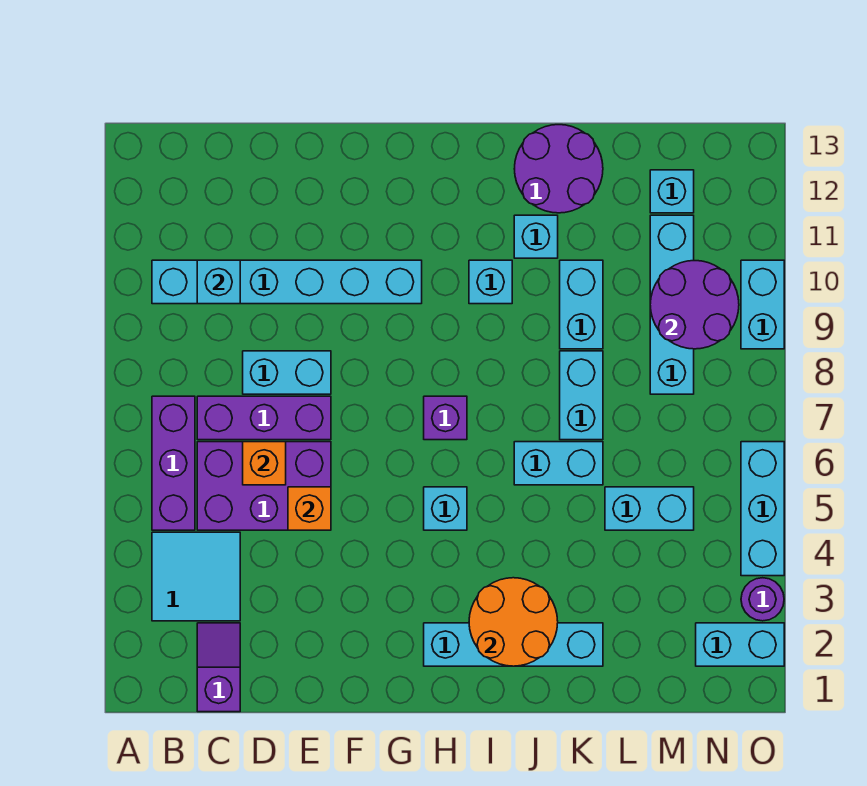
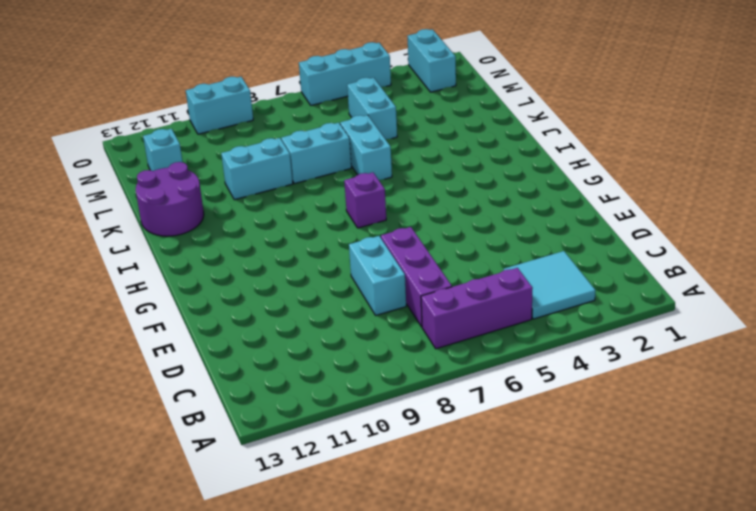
none -> cyan 1x6 brick [152,260,422,304]
none -> purple 1x2 slope [197,623,240,712]
none -> purple 2x3 brick [197,442,331,530]

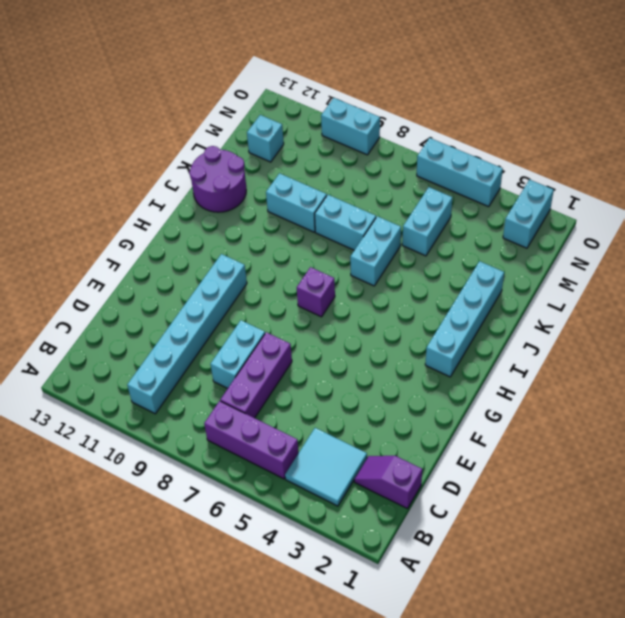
none -> purple 2x3 brick [197,442,331,530]
none -> cyan 1x1 brick [424,487,467,530]
none -> cyan 1x1 brick [469,260,512,304]

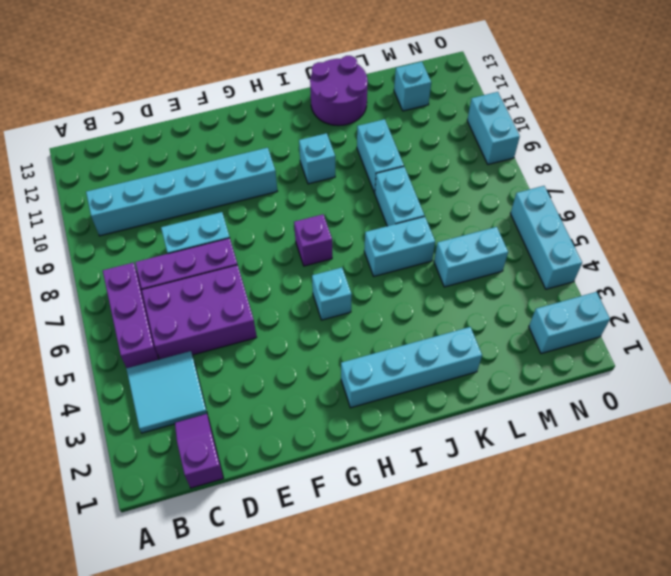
none -> cyan 1x1 brick [514,215,558,258]
none -> cyan 1x4 brick [650,215,694,394]
none -> purple 1x1 round brick [741,578,784,621]

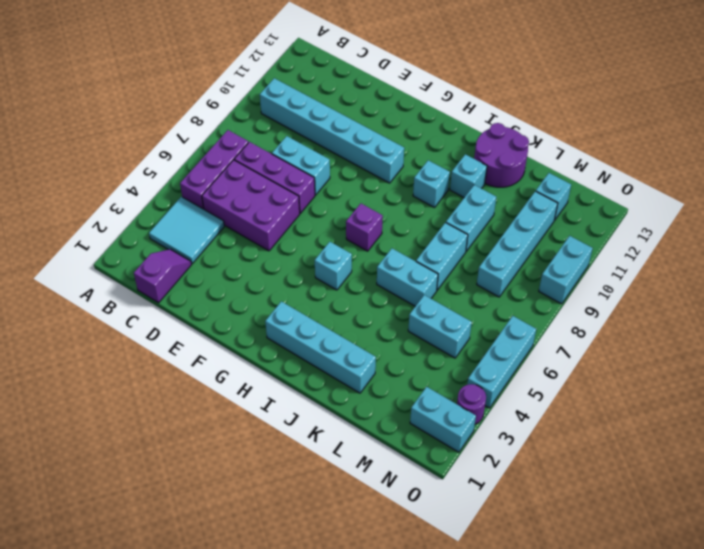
none -> cyan 1x1 brick [197,260,240,304]
none -> orange 1x1 brick [243,442,286,485]
none -> orange 1x1 brick [288,487,331,530]

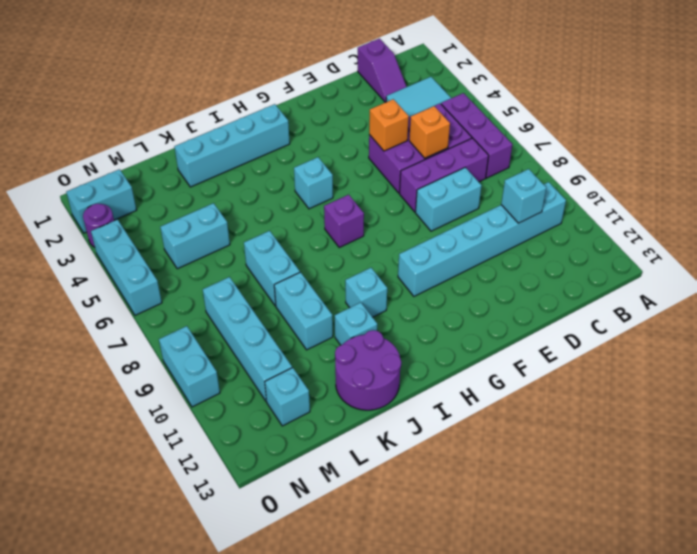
none -> cyan 1x2 brick [514,442,603,485]
none -> orange 2x2 round brick [469,578,558,666]
none -> purple 2x2 round brick [650,261,739,349]

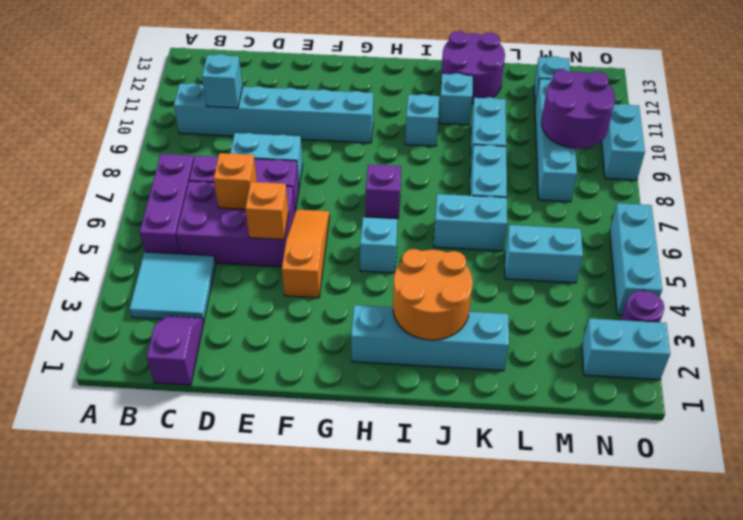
orange 1x3 slope [282,209,329,298] -> none

